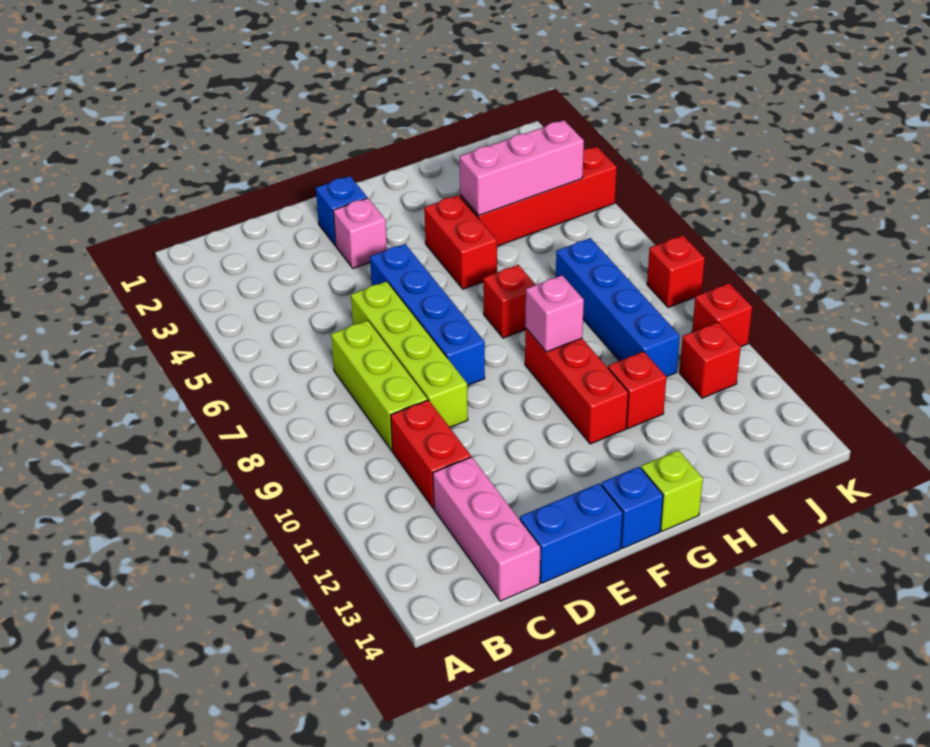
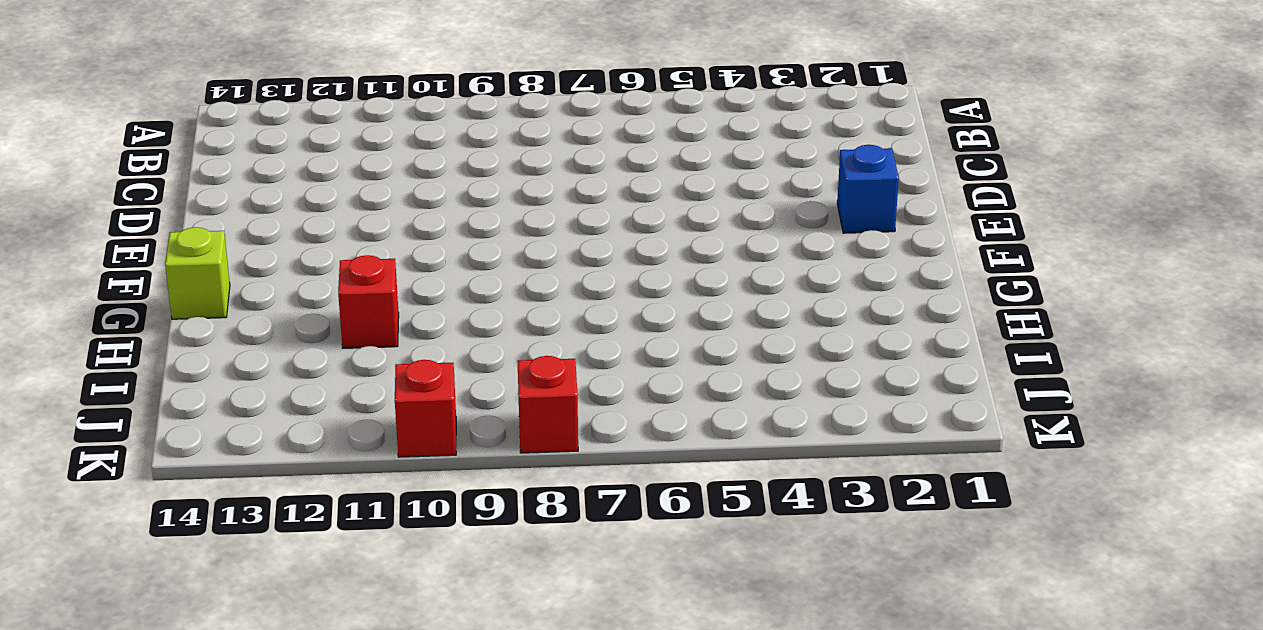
none -> lime 1x3 brick [331,320,428,450]
none -> red 1x2 brick [391,400,471,508]
none -> pink 1x3 brick [433,457,541,601]

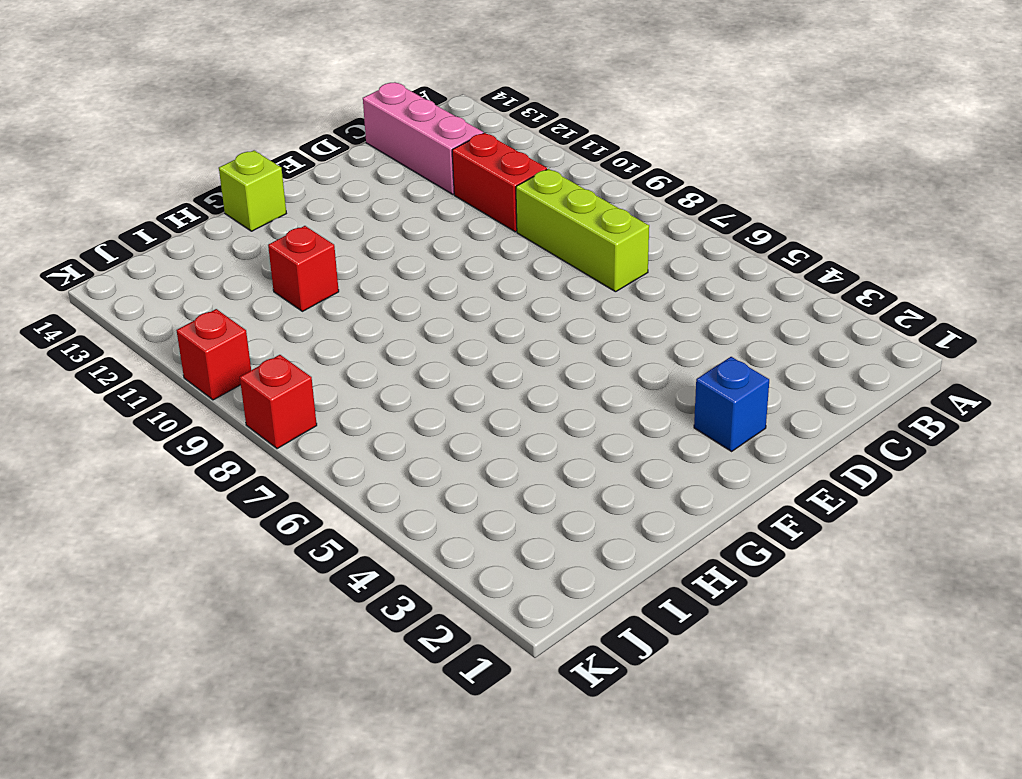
none -> lime 1x4 brick [351,281,468,427]
none -> blue 1x2 brick [520,483,623,583]
none -> pink 1x1 brick [333,198,387,268]

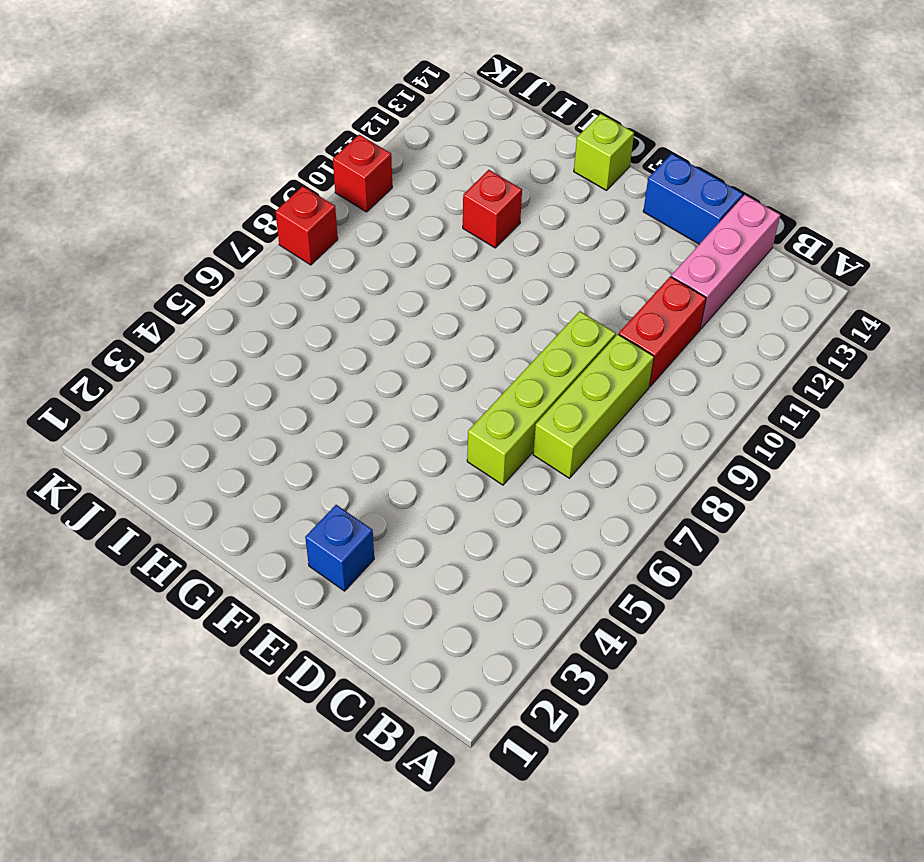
none -> pink 1x1 brick [333,198,387,268]
none -> blue 1x4 brick [370,244,485,386]
none -> blue 1x1 brick [601,467,663,548]

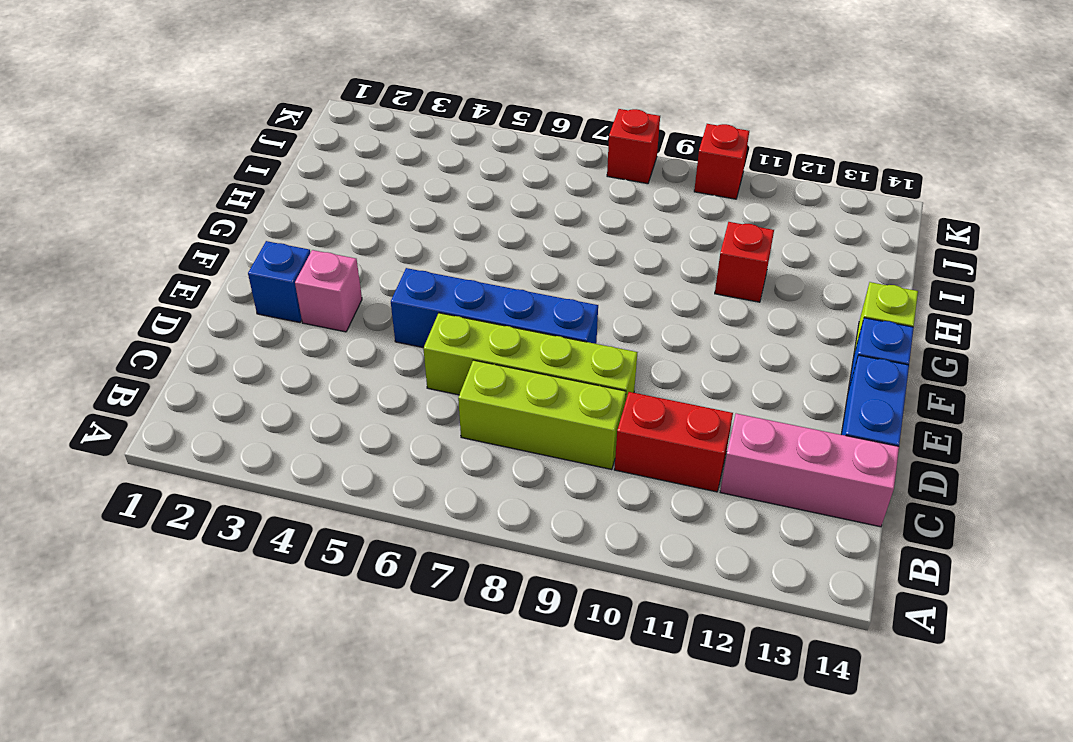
none -> red 1x2 brick [424,195,497,289]
none -> red 1x1 brick [483,265,536,338]
none -> red 1x3 brick [525,328,628,444]

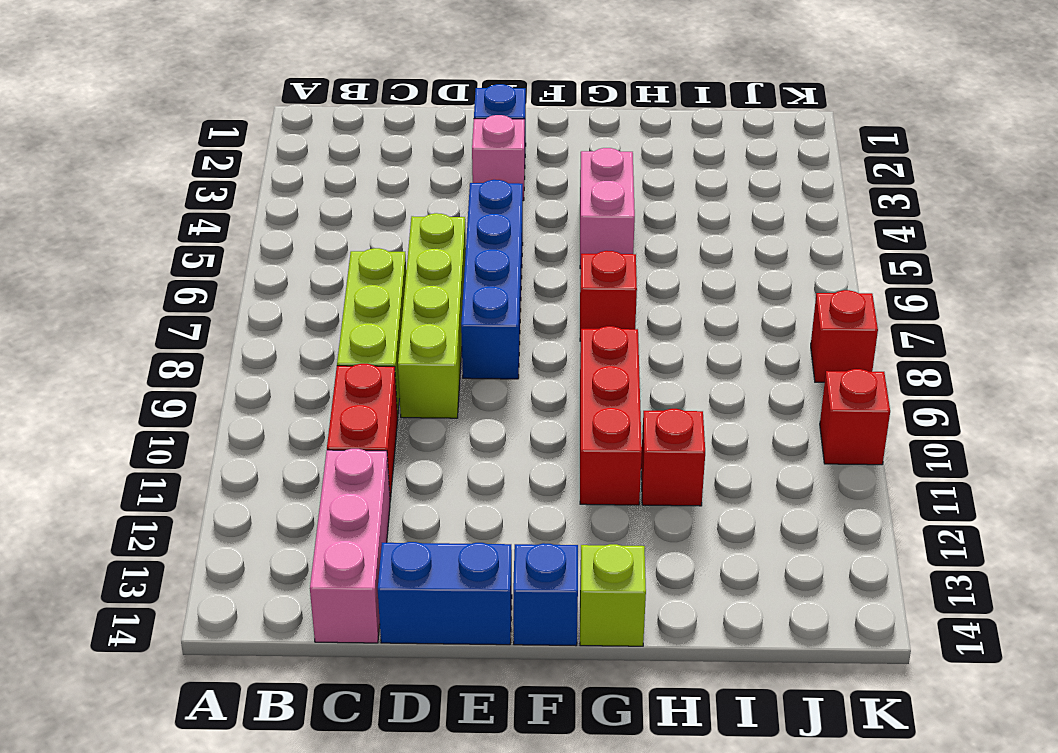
pink 1x2 brick [580,148,635,269] -> red 1x2 brick [424,195,497,289]
none -> red 1x4 brick [460,147,617,246]
none -> blue 1x4 brick [556,238,680,377]
none -> red 1x1 brick [680,322,741,398]

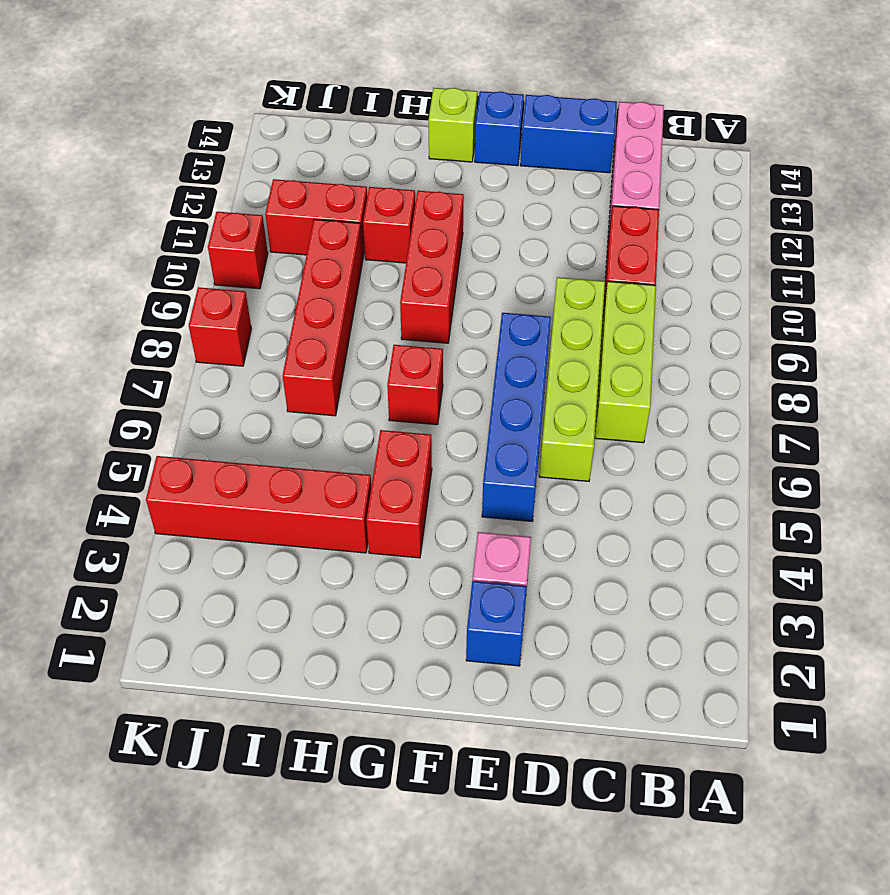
red 1x4 brick [283,219,363,416] -> blue 1x4 brick [556,238,680,377]
red 1x2 brick [265,179,367,257] -> red 1x1 brick [680,322,741,398]
none -> pink 1x1 brick [525,275,584,352]
none -> pink 1x3 brick [460,120,584,215]

